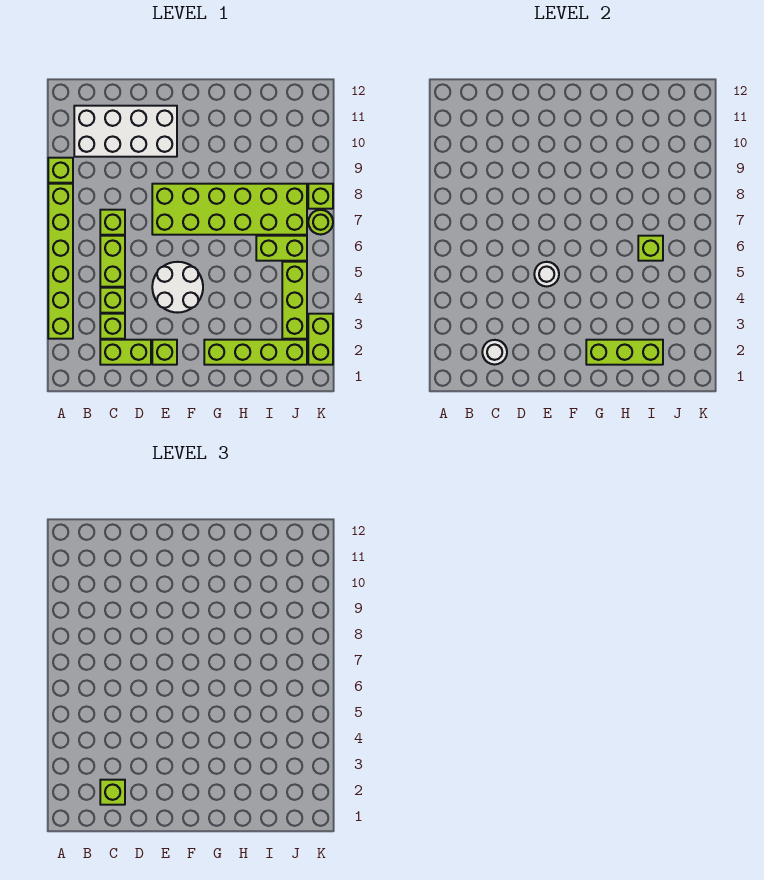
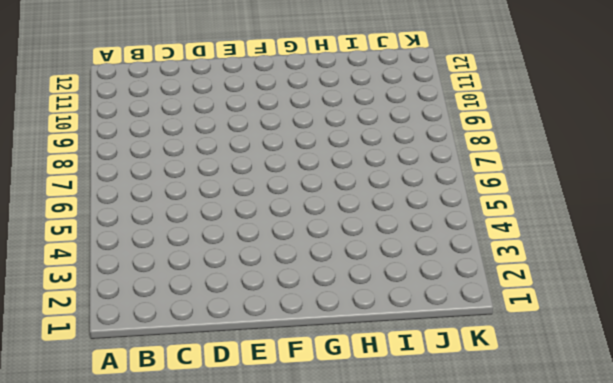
none -> lime 1x6 brick [48,184,73,339]
none -> lime 1x1 brick [48,158,73,183]
none -> white 2x4 brick [74,106,177,157]

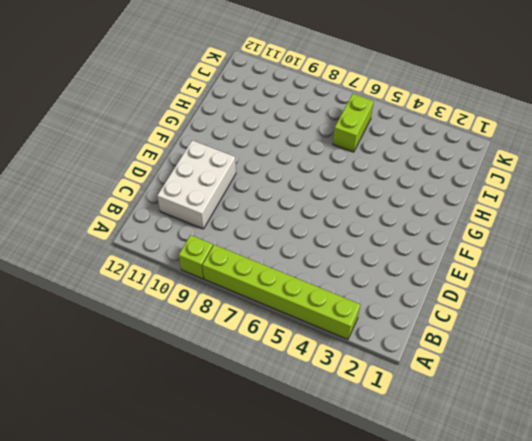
white 2x3 brick [157,140,236,229] -> white 2x4 brick [74,106,177,157]
none -> lime 1x2 brick [100,340,151,365]
none -> lime 1x1 brick [100,314,125,339]
none -> lime 1x1 brick [100,288,125,313]

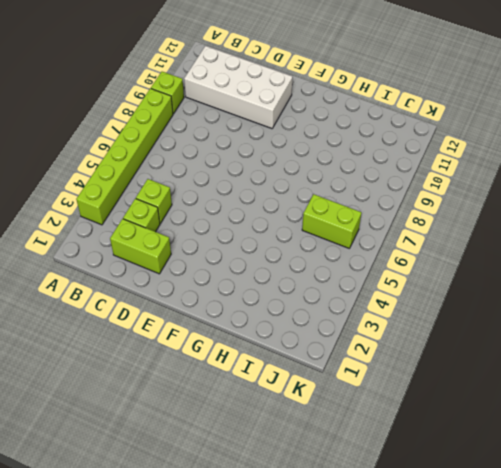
none -> lime 1x2 brick [100,236,125,287]
none -> lime 1x1 brick [100,210,125,235]
none -> lime 1x1 brick [152,340,177,365]

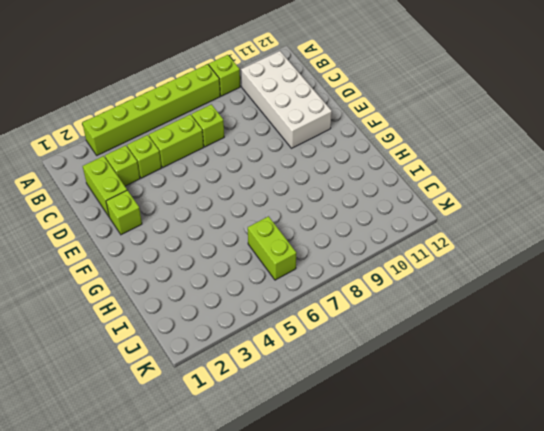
none -> white 2x2 round brick [152,262,203,313]
none -> lime 2x6 brick [152,184,307,235]
none -> lime 1x4 brick [204,340,307,365]

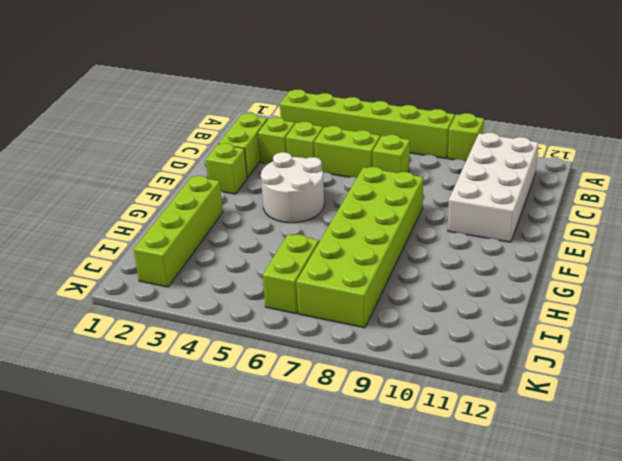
none -> lime 1x3 brick [282,262,307,339]
none -> lime 1x2 brick [308,314,333,365]
none -> lime 1x1 round brick [308,210,333,235]

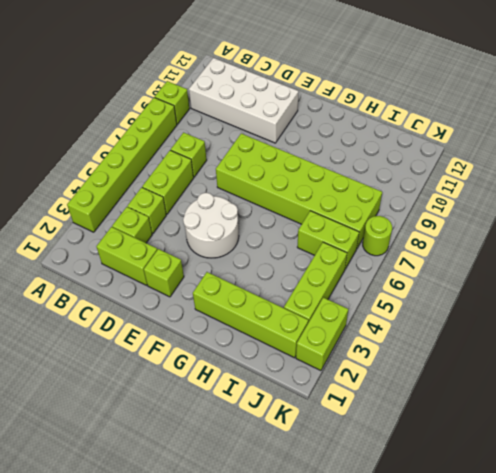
none -> lime 1x1 brick [308,184,333,209]
none -> white 1x1 round brick [482,340,507,365]
none -> white 1x1 round brick [534,262,559,287]

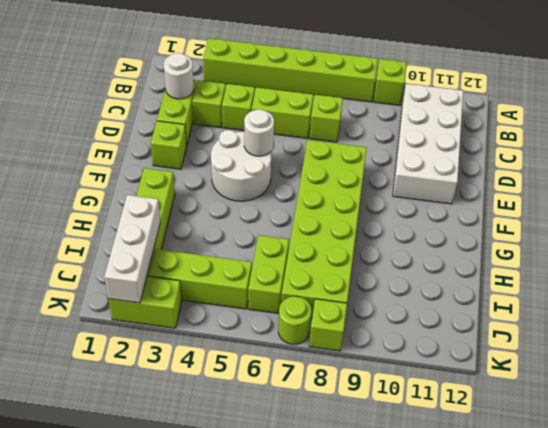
white 1x3 brick [104,195,160,303] -> lime 1x3 brick [586,340,663,365]
none -> lime 1x1 brick [638,236,663,261]
none -> lime 1x1 brick [100,780,125,805]

